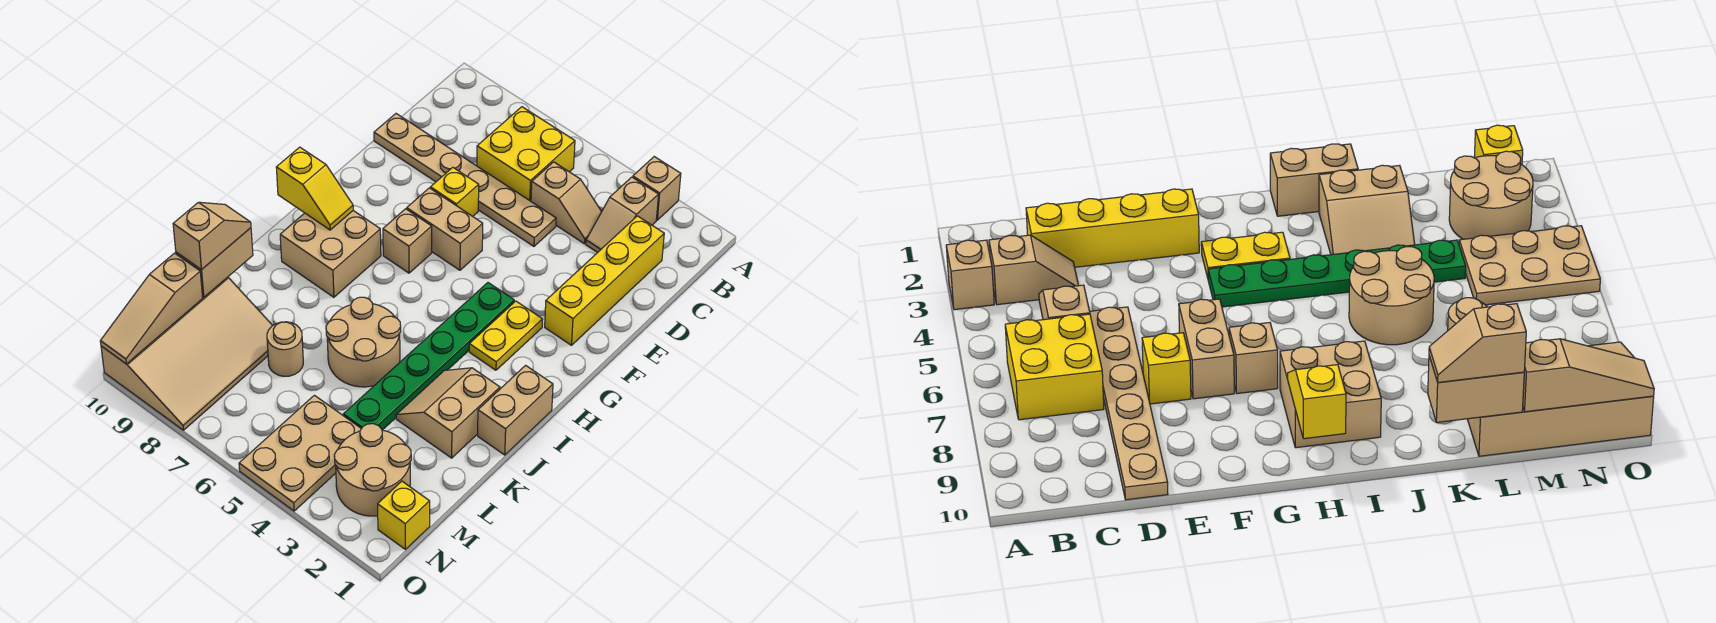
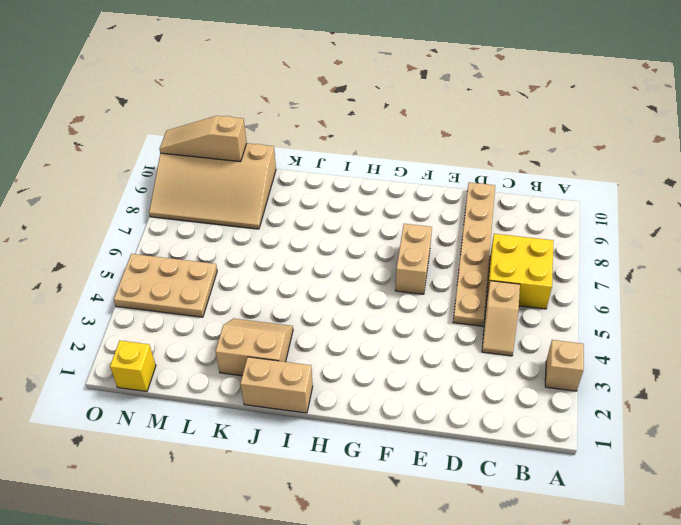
none -> tan 1x2 slope [586,177,659,252]
none -> yellow 1x4 brick [545,216,664,345]
none -> yellow 1x1 brick [430,167,479,216]

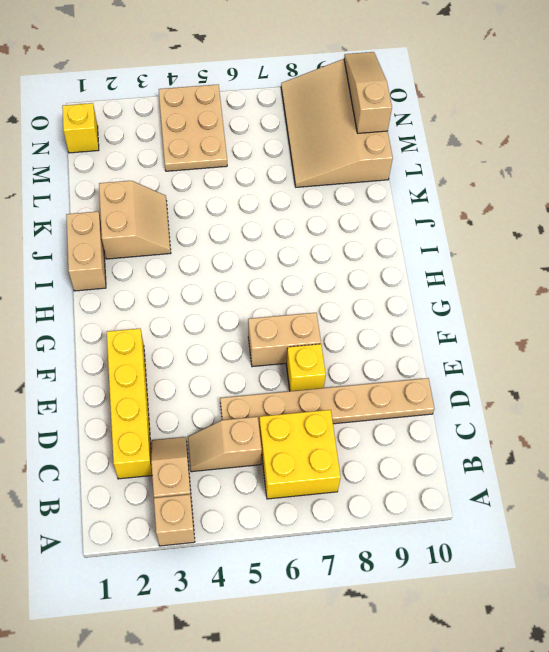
none -> yellow 1x2 plate [469,301,543,370]
none -> green 1x6 plate [343,283,514,430]
none -> tan 1x1 brick [383,209,432,273]

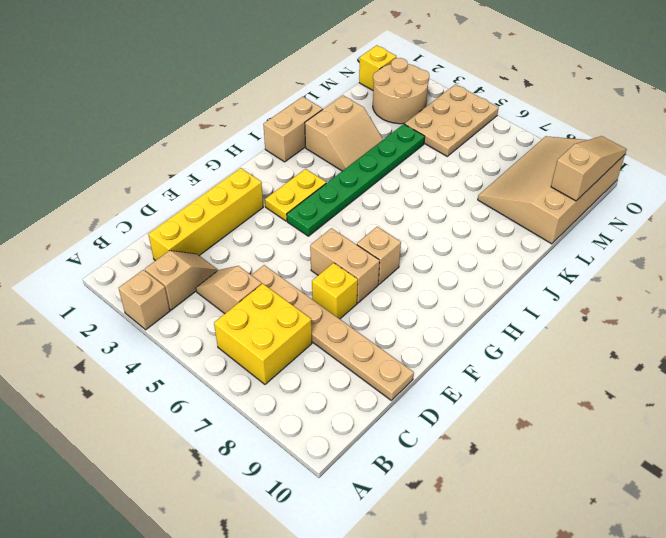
none -> tan 2x2 brick [280,211,381,297]
none -> tan 2x2 round brick [326,297,401,387]
none -> tan 1x1 round brick [267,322,303,376]

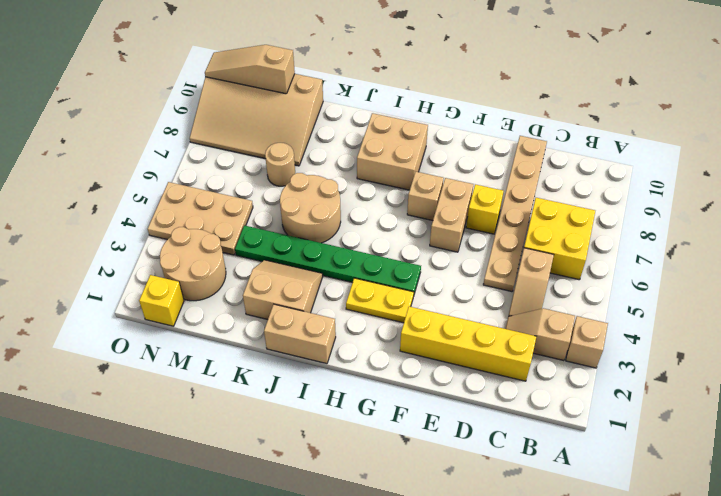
none -> yellow 1x2 slope [276,147,353,230]
none -> tan 1x2 brick [176,228,253,297]
none -> tan 1x2 slope [173,202,251,270]

